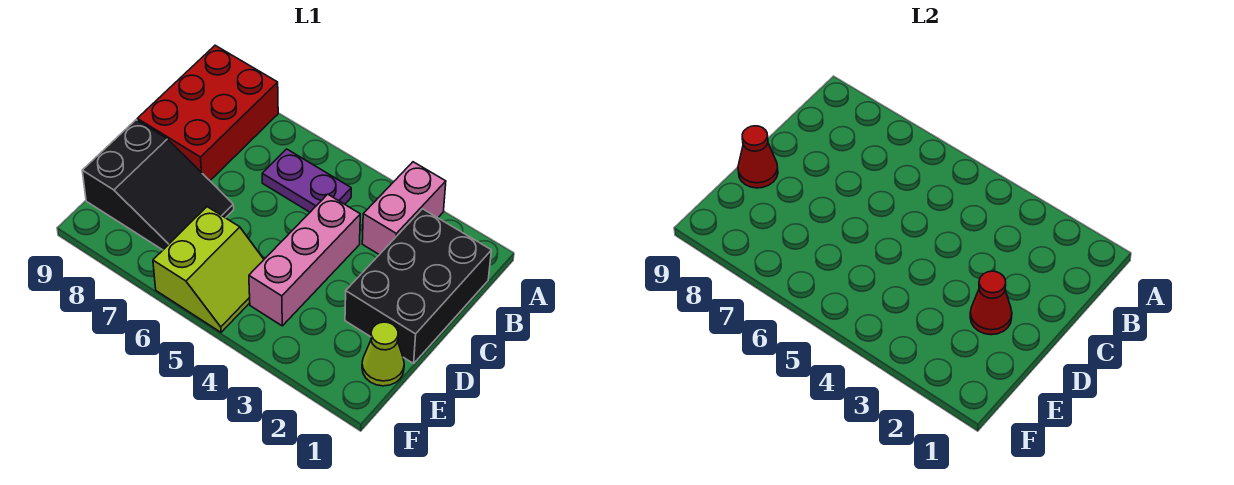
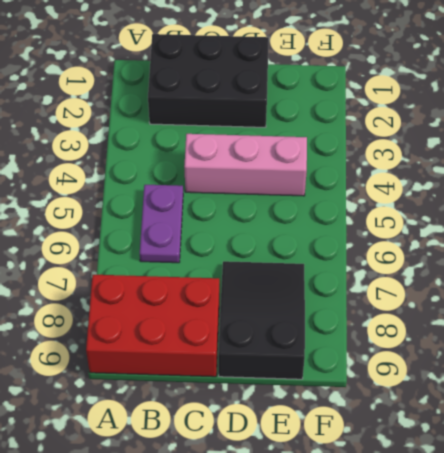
none -> pink 1x2 brick [362,162,446,255]
none -> lime 1x1 cone [362,322,404,386]

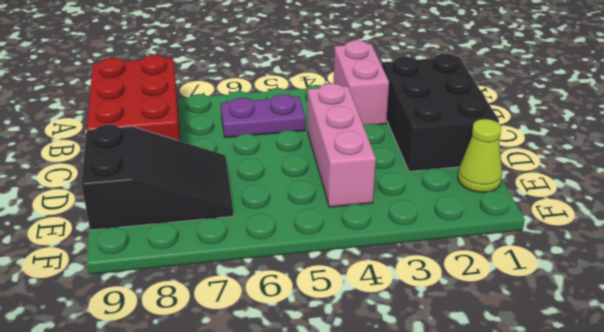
none -> lime 2x2 slope [153,207,264,332]
none -> red 1x1 cone [970,271,1012,335]

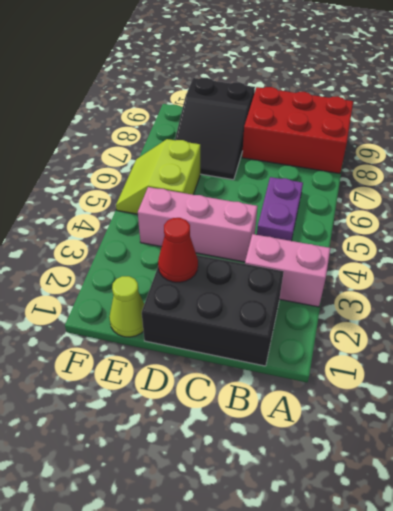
lime 2x2 slope [116,139,200,214] -> lime 2x2 slope turned to [153,207,264,332]
none -> red 1x1 cone [738,126,778,188]

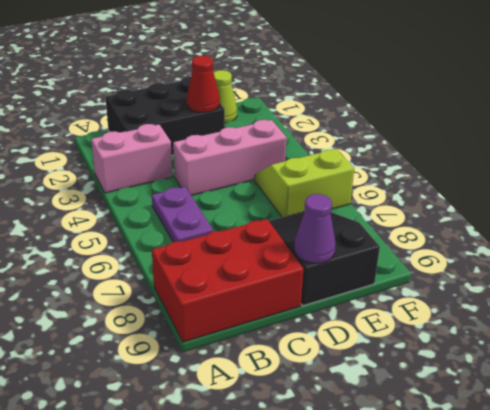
purple 1x1 cone [294,194,336,263] -> red 1x1 cone [738,126,778,188]

